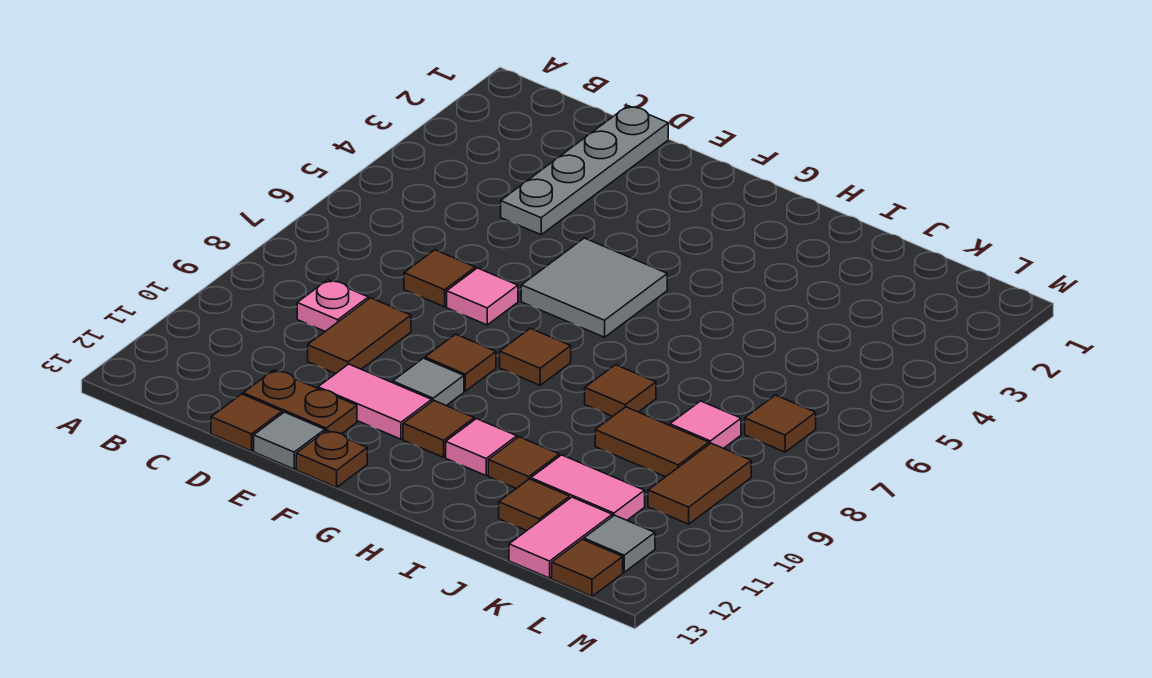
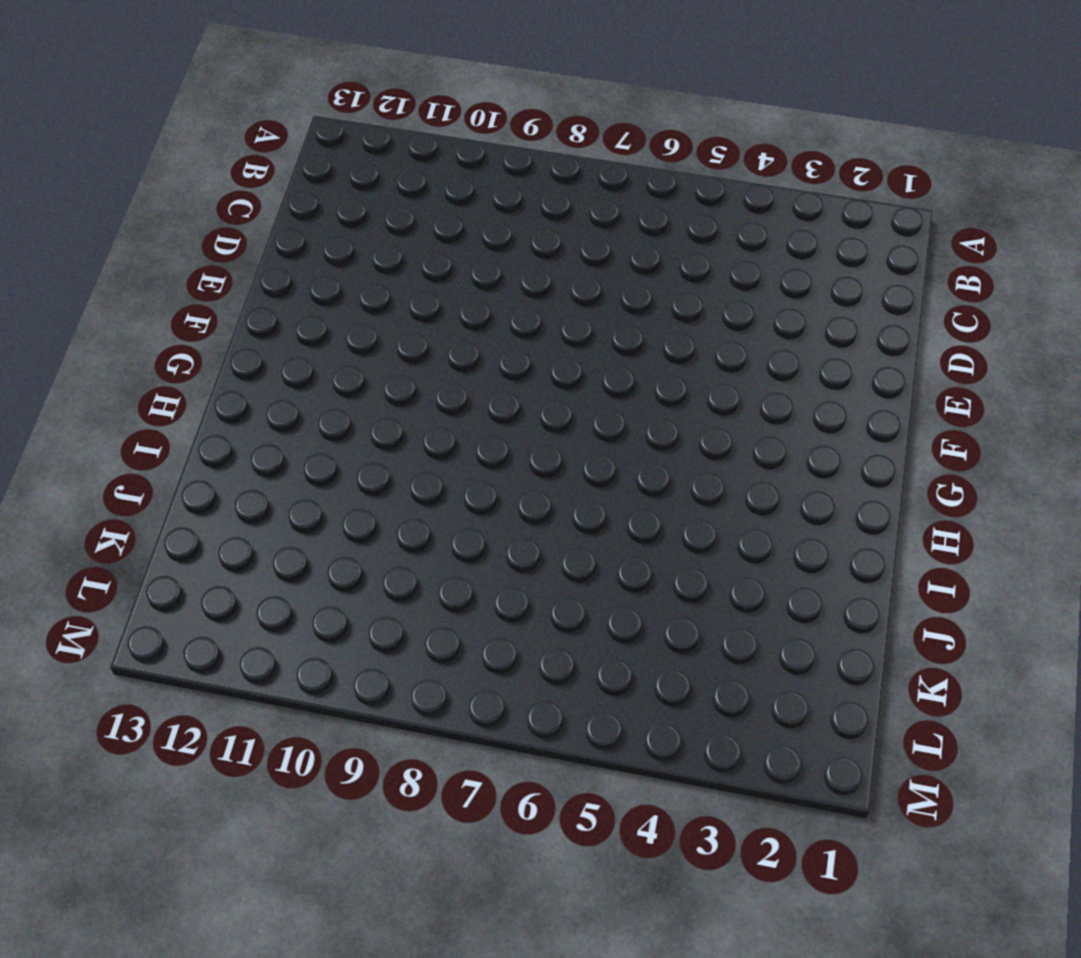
none -> pink 1x1 plate [297,280,368,331]
none -> grey 1x4 plate [501,106,668,235]
none -> brown 1x1 tile [404,250,475,307]

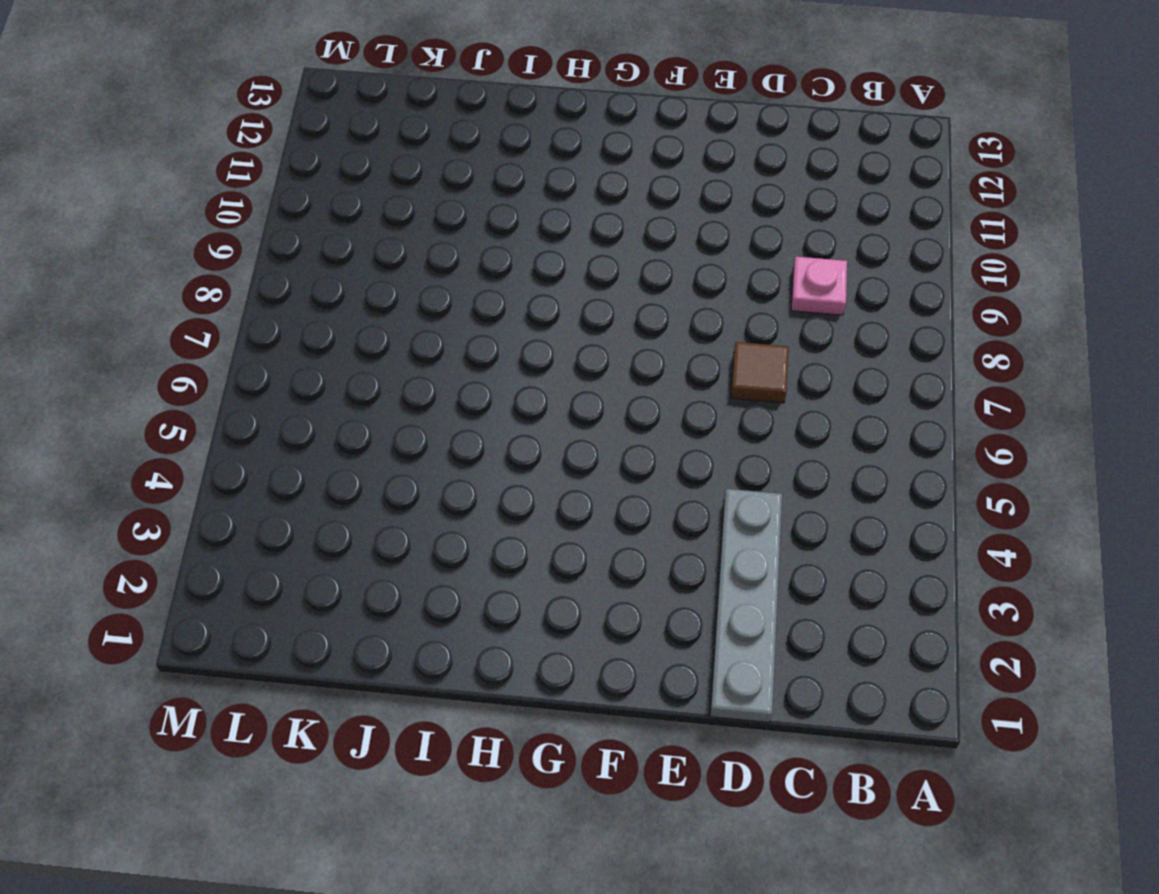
none -> brown 1x2 tile [308,298,411,374]
none -> brown 1x2 plate [243,370,357,434]
none -> brown 1x1 tile [211,394,282,451]

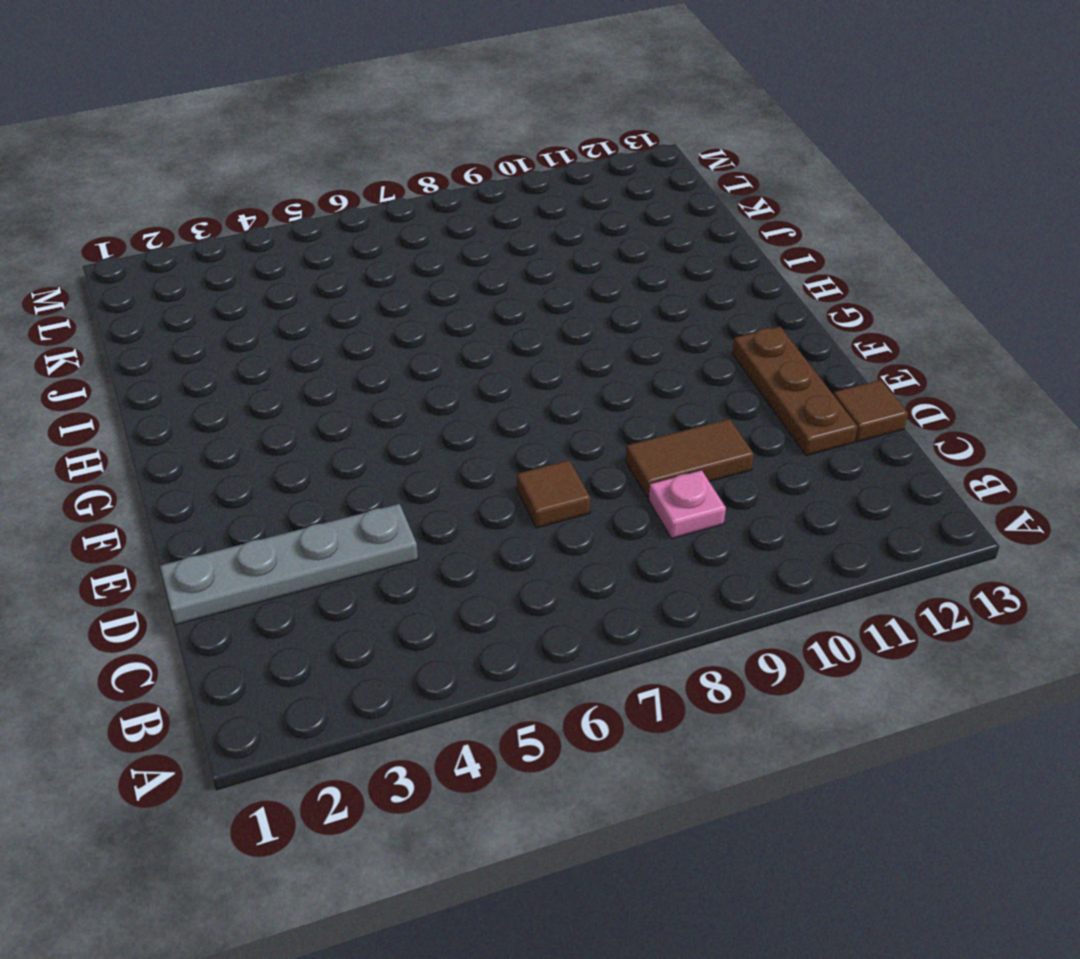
brown 1x3 plate [732,326,858,455] -> brown 1x2 plate [243,370,357,434]
none -> pink 1x1 tile [447,268,518,325]
none -> pink 1x2 tile [318,364,432,439]
none -> grey 1x1 tile [254,412,325,469]

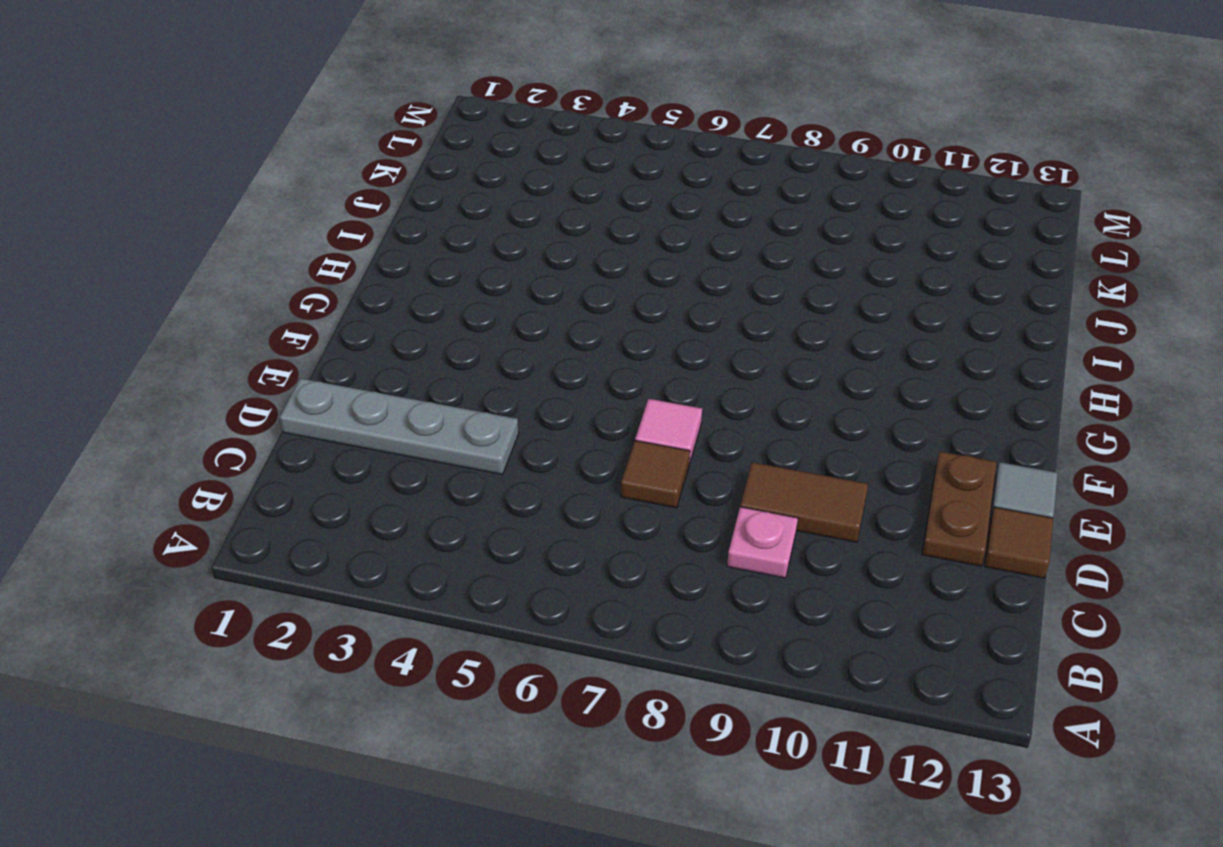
none -> pink 1x2 tile [318,364,432,439]
none -> grey 2x2 tile [521,238,667,337]
none -> brown 1x1 tile [425,334,496,391]

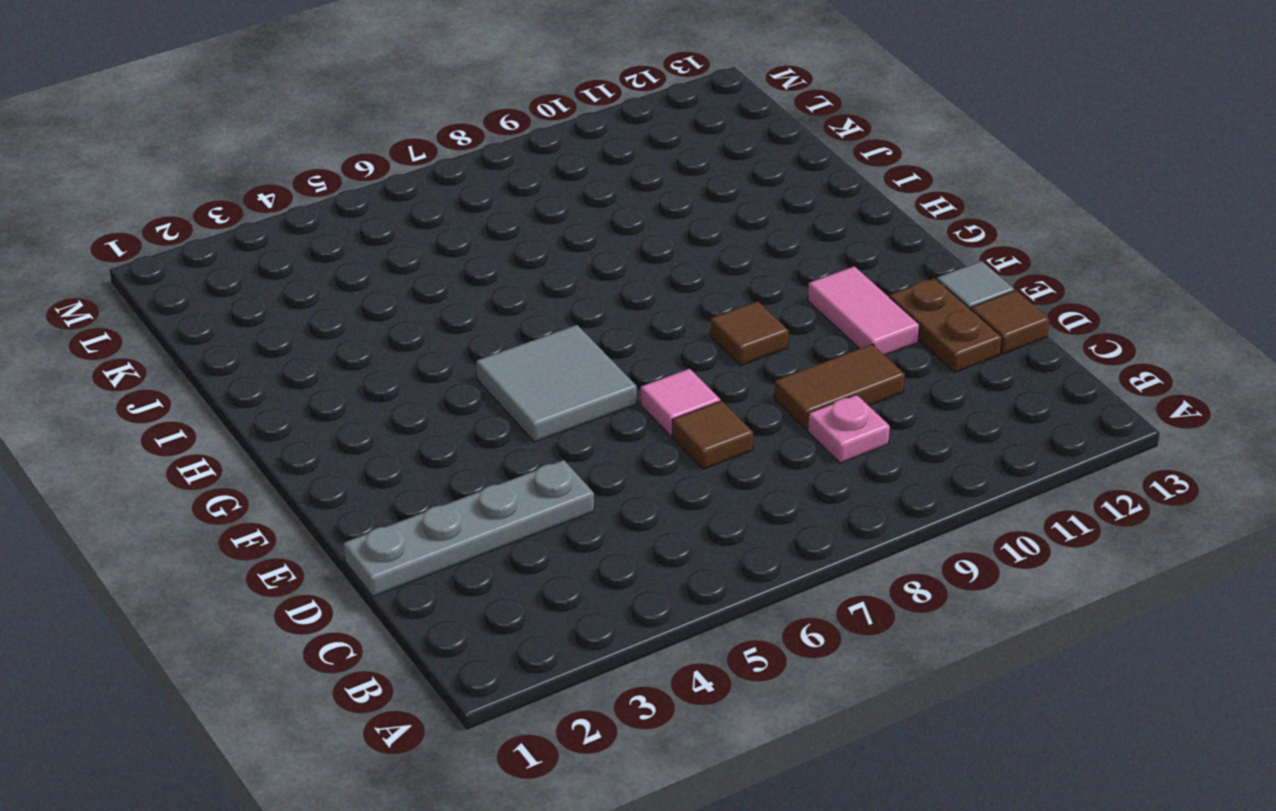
none -> grey 1x1 tile [393,358,464,406]
none -> brown 1x1 plate [296,430,367,487]
none -> brown 1x1 tile [500,328,571,385]

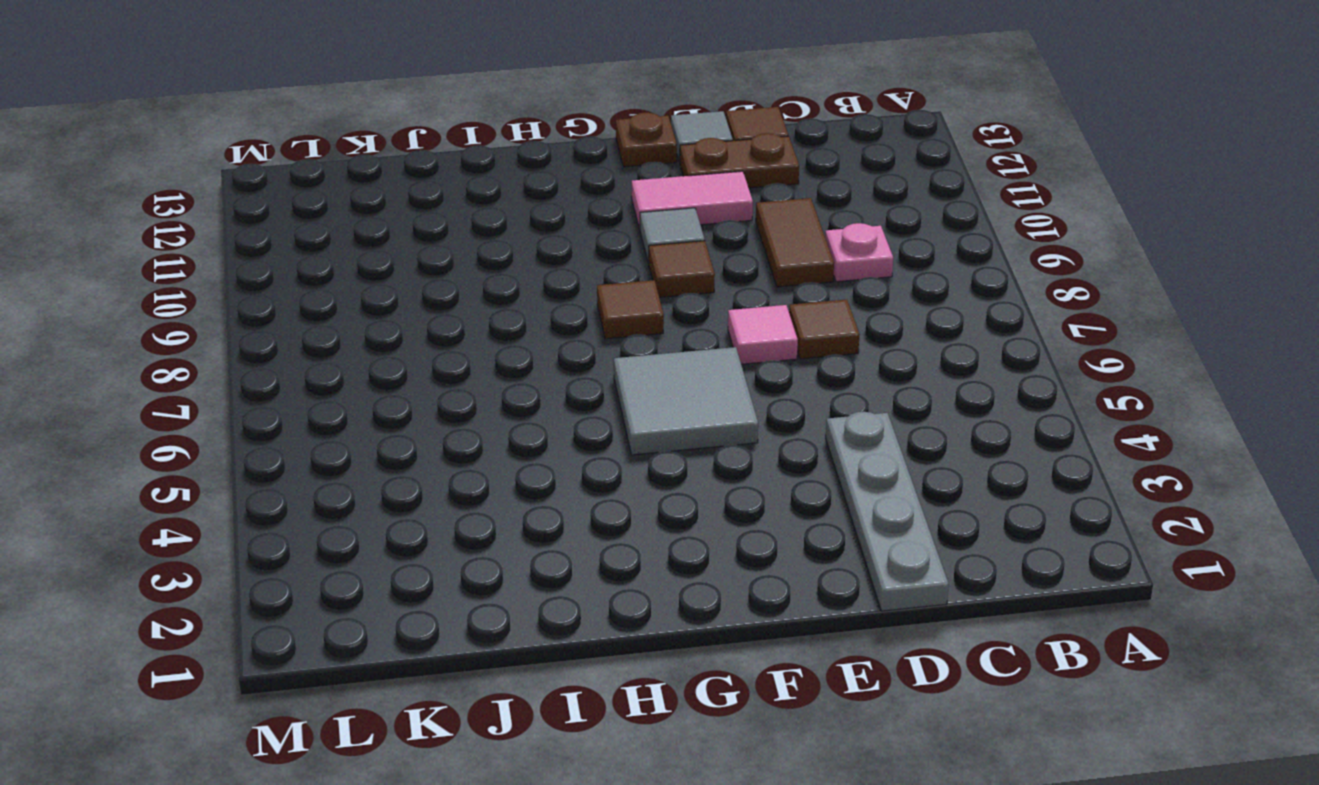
none -> brown 1x1 tile [403,400,474,457]
none -> pink 1x1 tile [446,419,517,475]
none -> brown 1x1 tile [585,365,656,416]

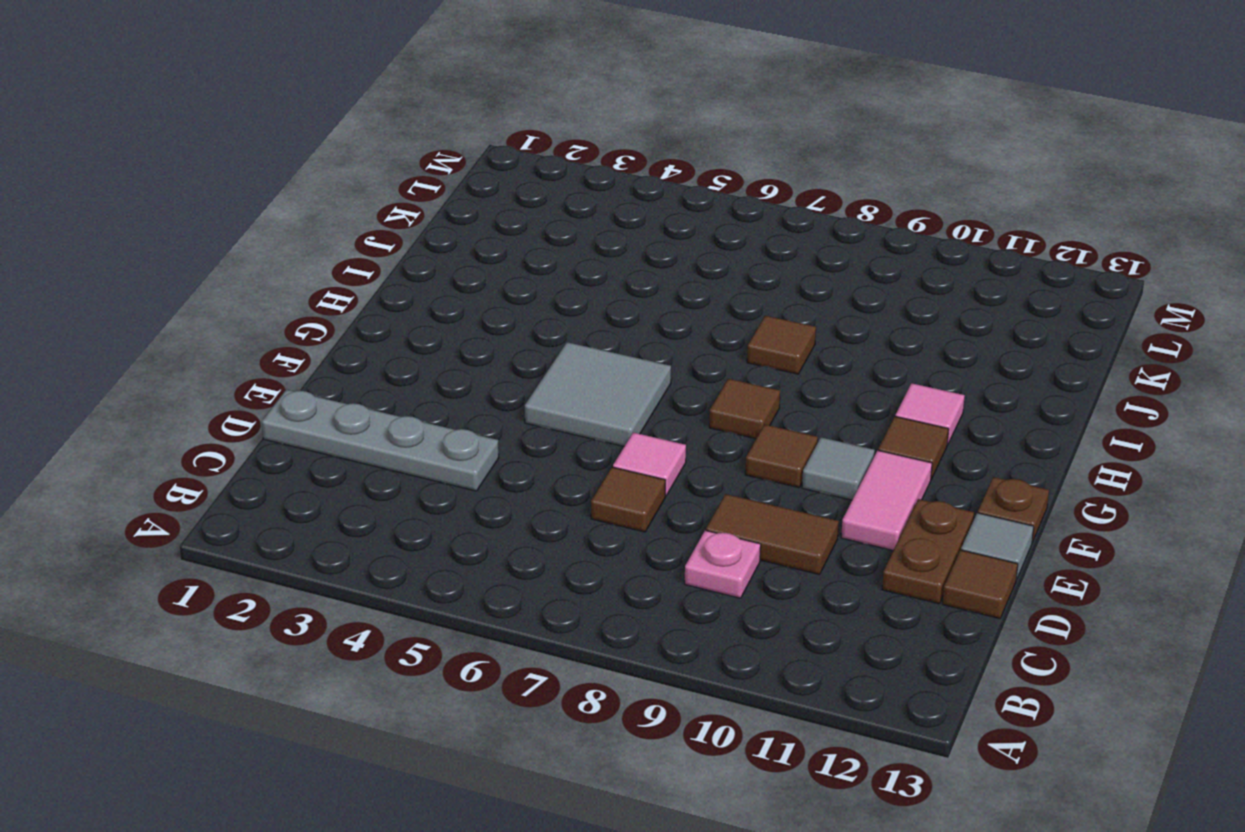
none -> brown 1x1 tile [488,437,559,488]
none -> brown 1x2 tile [595,407,709,477]
none -> pink 1x2 tile [531,455,645,520]

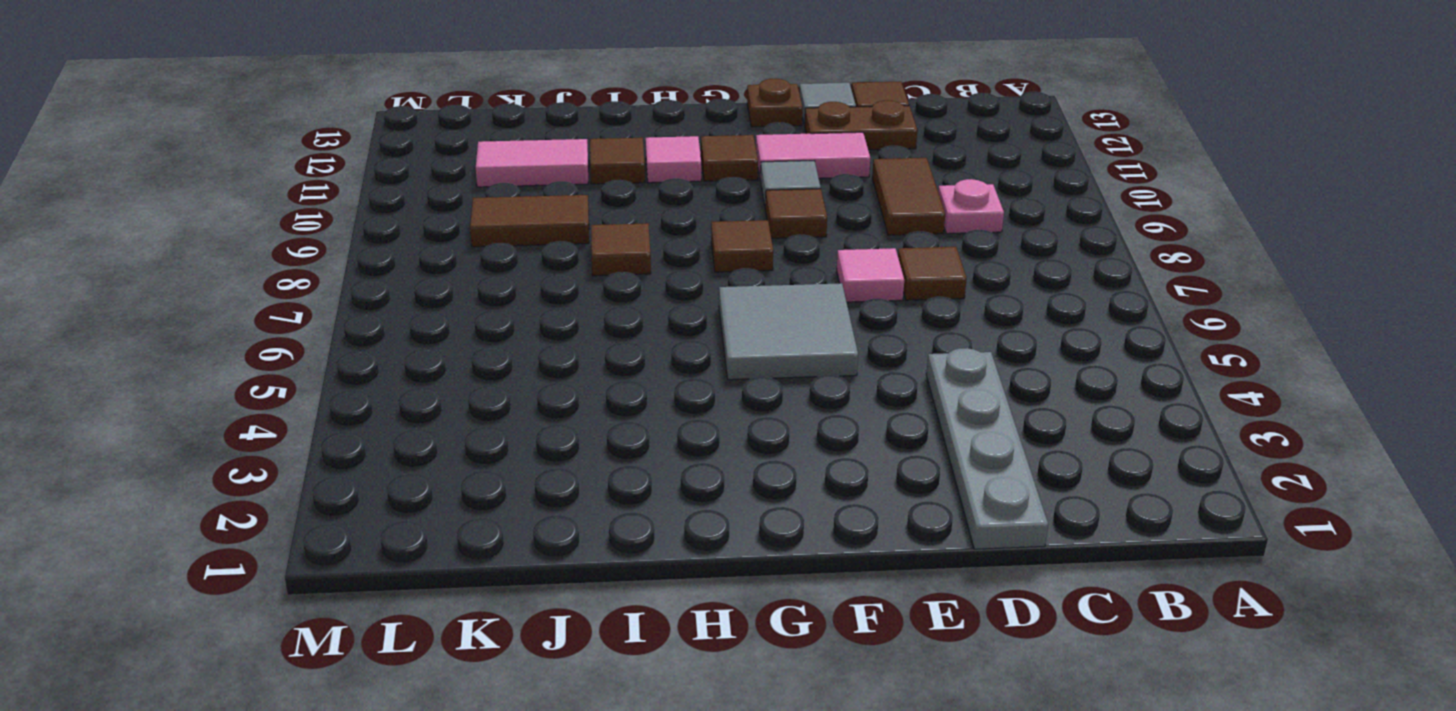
none -> brown 1x1 tile [499,479,570,531]
none -> pink 1x1 tile [670,401,741,448]
none -> pink 1x2 tile [509,497,612,578]

